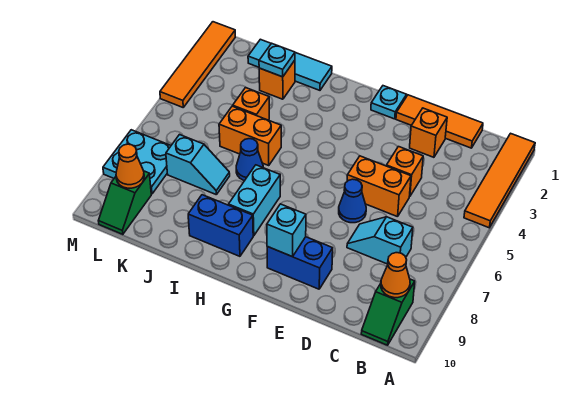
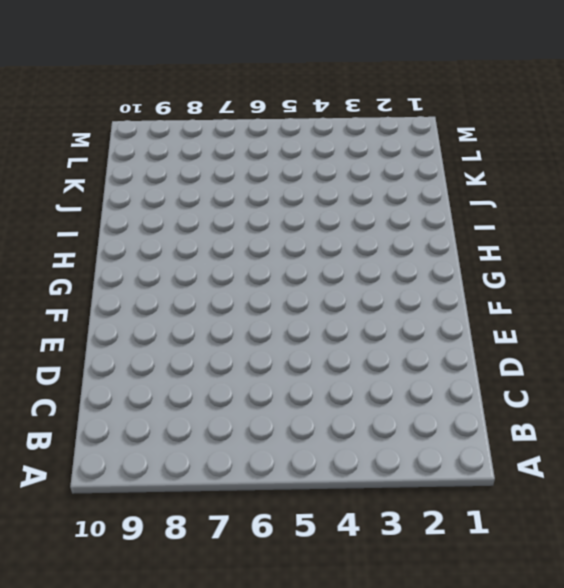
none -> orange 1x4 tile [464,133,535,228]
none -> green 1x2 slope [361,279,415,345]
none -> orange 1x3 tile [396,95,483,148]

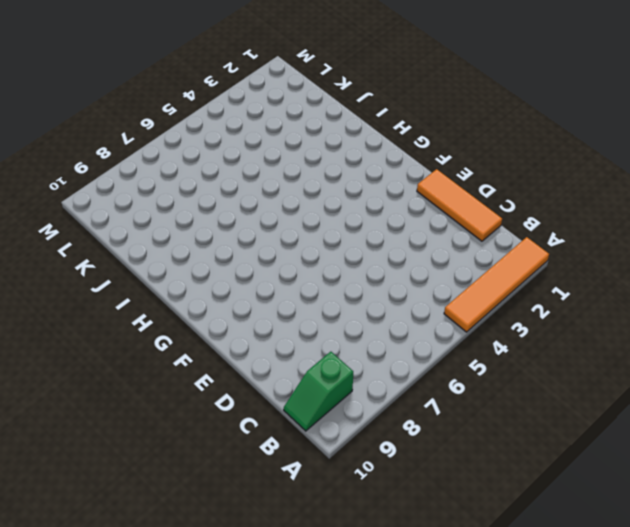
none -> cyan 1x2 slope [347,217,413,264]
none -> orange 1x1 brick [410,108,447,157]
none -> orange 1x1 brick [386,147,423,197]

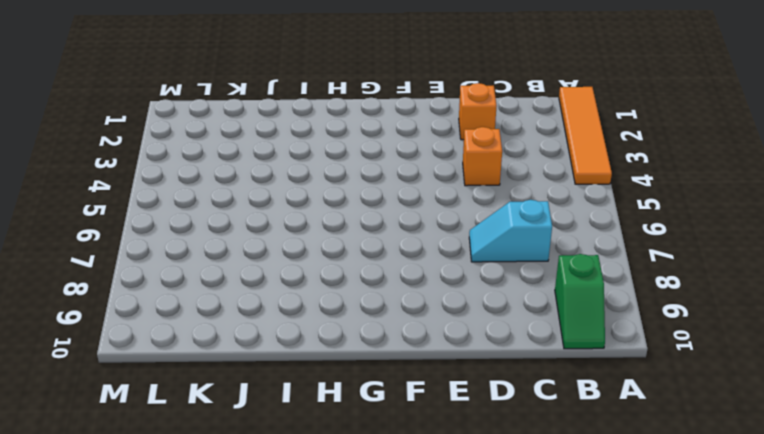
none -> orange 1x3 tile [396,95,483,148]
none -> orange 1x2 brick [347,156,411,217]
none -> blue 1x1 cone [339,179,366,223]

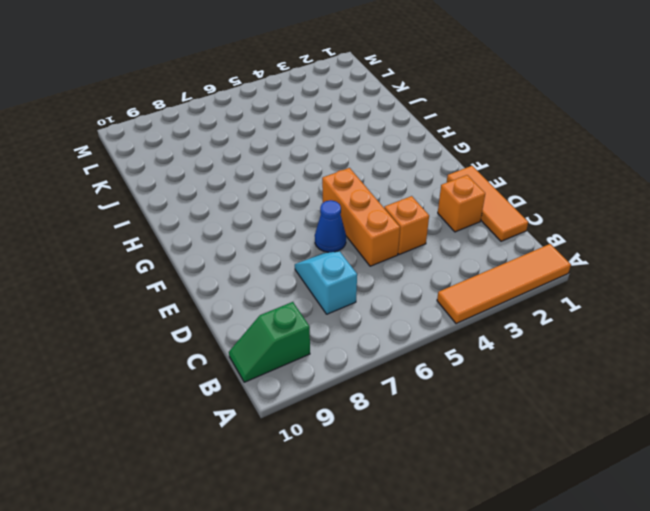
orange 1x3 brick [322,168,400,266] -> orange 1x2 brick [347,156,411,217]
none -> blue 1x2 brick [267,237,333,289]
none -> cyan 1x1 plate [371,86,407,119]
none -> cyan 1x2 brick [229,165,280,236]

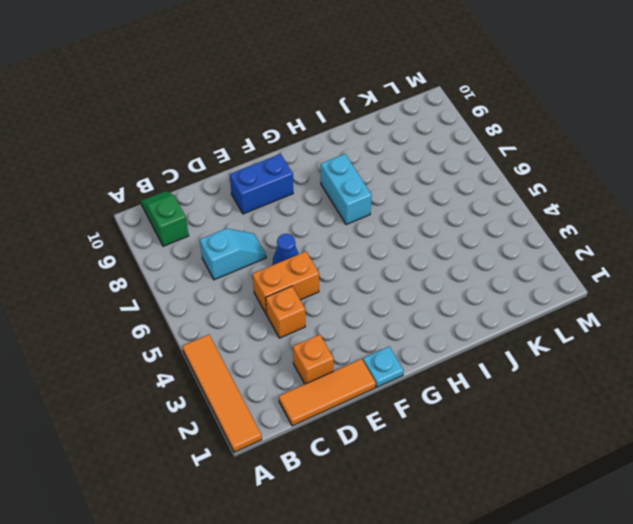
none -> blue 1x2 brick [188,195,253,256]
none -> cyan 1x3 tile [248,39,332,90]
none -> orange 1x2 brick [219,106,281,166]

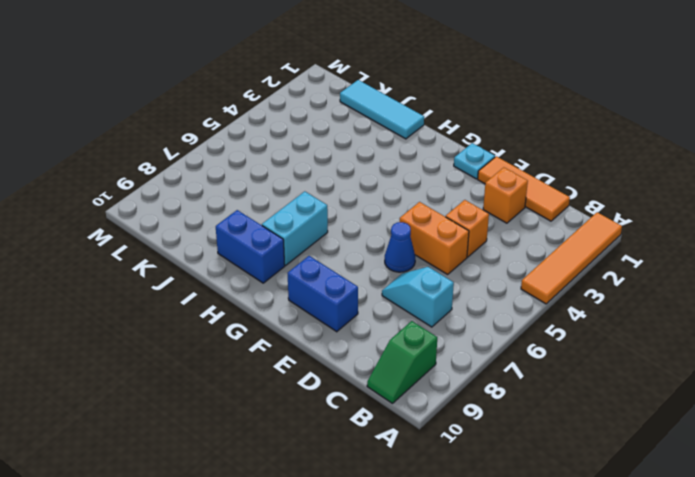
none -> orange 1x2 brick [219,106,281,166]
none -> blue 1x1 cone [236,139,263,181]
none -> orange 1x1 brick [259,60,295,99]

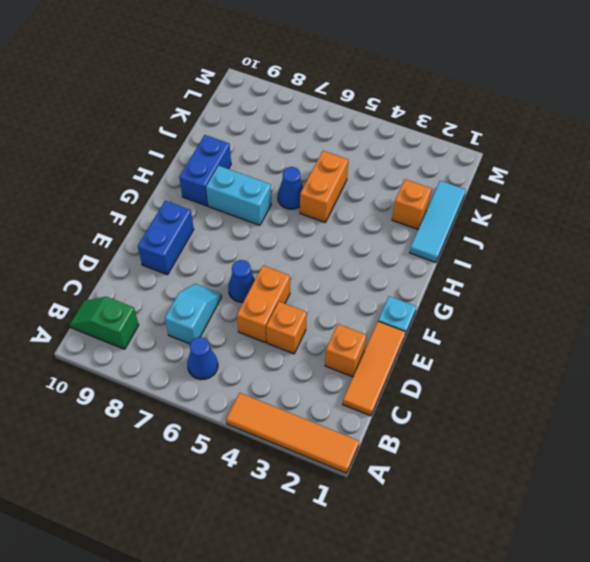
blue 1x1 cone [187,337,218,379] -> none
none -> orange 1x1 brick [233,87,269,120]
none -> cyan 1x2 slope [166,135,230,195]
none -> cyan 2x2 plate [103,130,171,194]

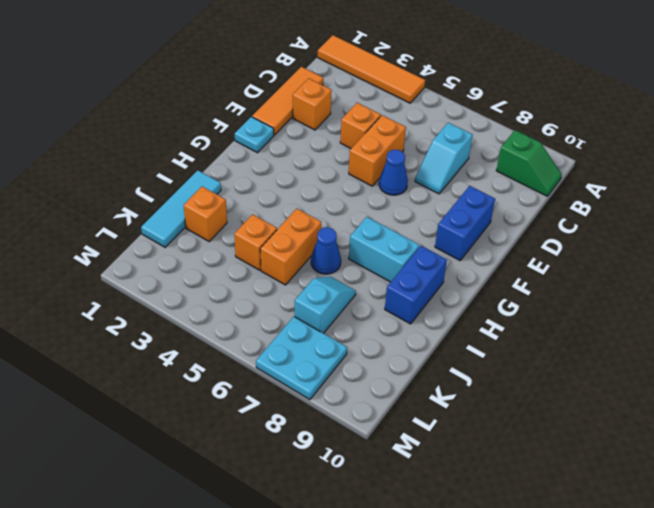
none -> green 1x2 slope [99,171,151,234]
none -> orange 1x4 tile [160,22,235,107]
none -> orange 1x1 cone [381,253,410,298]

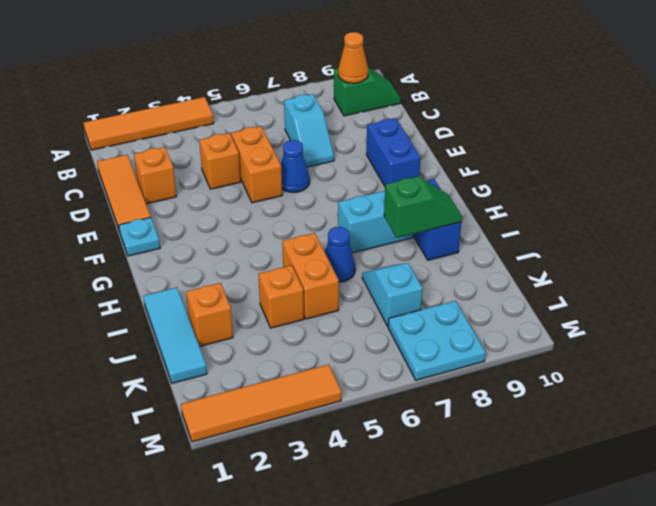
green 1x2 slope [384,176,462,238] -> green 1x2 slope moved to [99,171,151,234]
none -> cyan 1x1 brick [267,204,306,257]
none -> cyan 1x1 plate [259,43,295,77]
none -> orange 1x1 cone [116,144,144,188]

